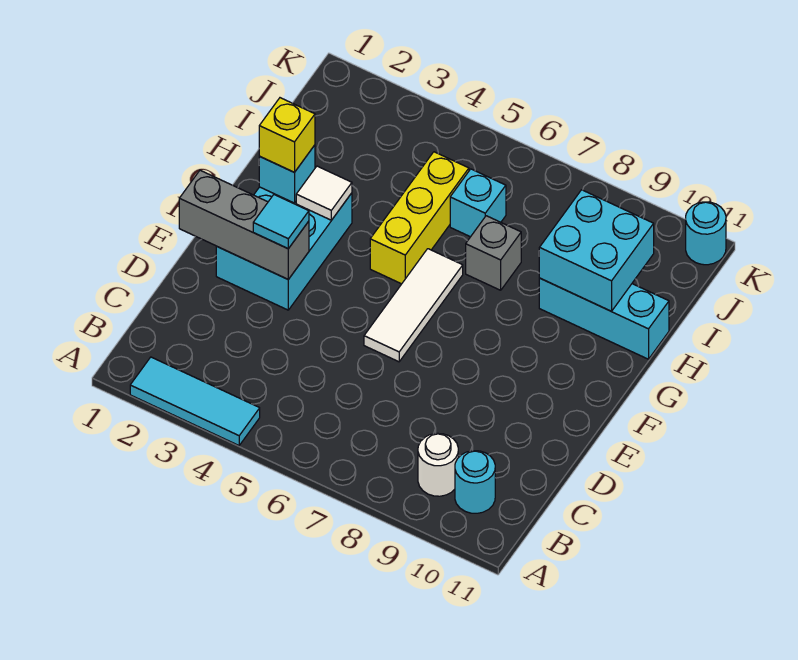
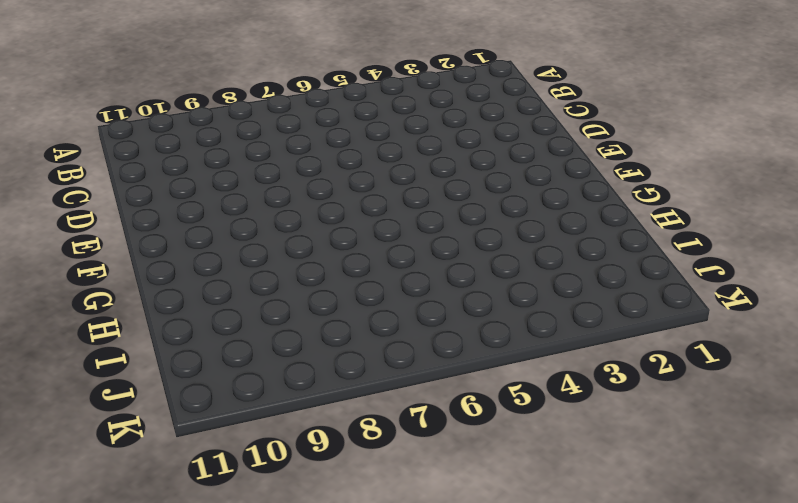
none -> cyan 1x3 tile [130,357,260,445]
none -> white 1x1 round brick [418,433,458,496]
none -> cyan 1x1 round brick [455,451,495,513]

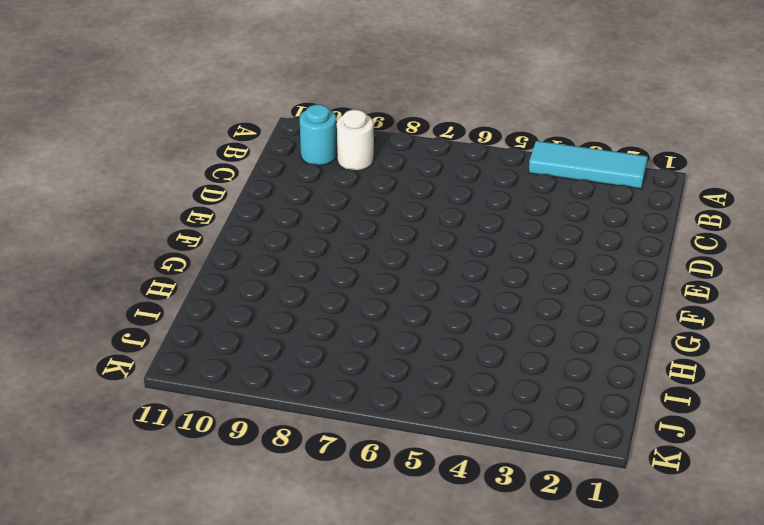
none -> cyan 2x3 brick [216,187,352,310]
none -> white 1x3 tile [364,249,463,362]
none -> yellow 1x3 brick [370,152,469,284]

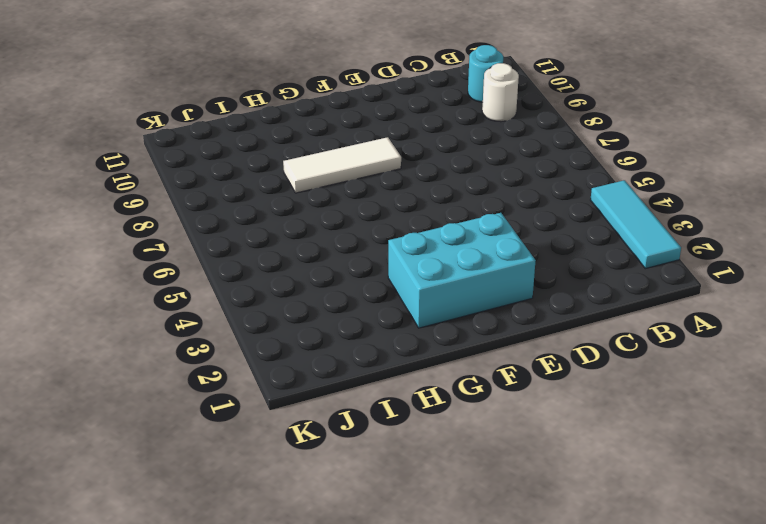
white 1x3 tile [283,137,401,193] -> white 1x3 tile moved to [364,249,463,362]
none -> yellow 1x3 brick [370,152,469,284]
none -> grey 1x1 brick [466,216,521,290]
none -> cyan 1x3 brick [539,278,669,359]

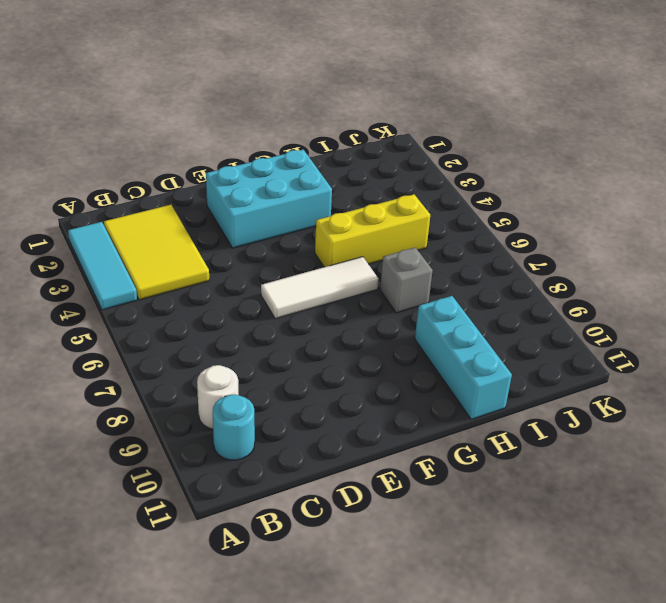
yellow 2x3 tile [104,205,209,300] -> none
none -> cyan 1x1 brick [450,169,506,237]
none -> cyan 1x1 round brick [686,202,726,265]
none -> grey 1x3 brick [179,170,309,279]

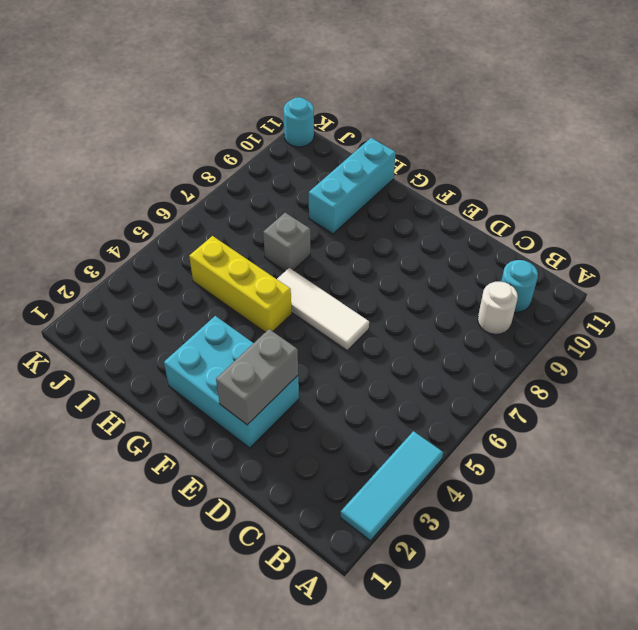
grey 1x2 brick [216,329,298,425] -> grey 1x3 brick [179,170,309,279]
none -> cyan 1x1 brick [450,169,506,237]
none -> cyan 1x1 brick [259,145,315,203]
none -> white 1x1 tile [296,166,352,220]

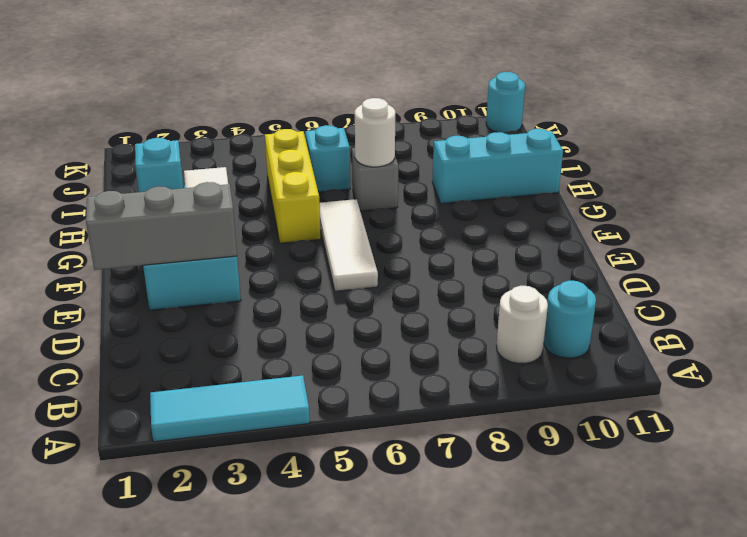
white 1x1 round brick [355,98,395,167] -> none
none -> cyan 2x2 brick [539,190,654,311]
none -> cyan 1x1 tile [253,195,309,249]
none -> yellow 1x1 brick [259,98,315,172]

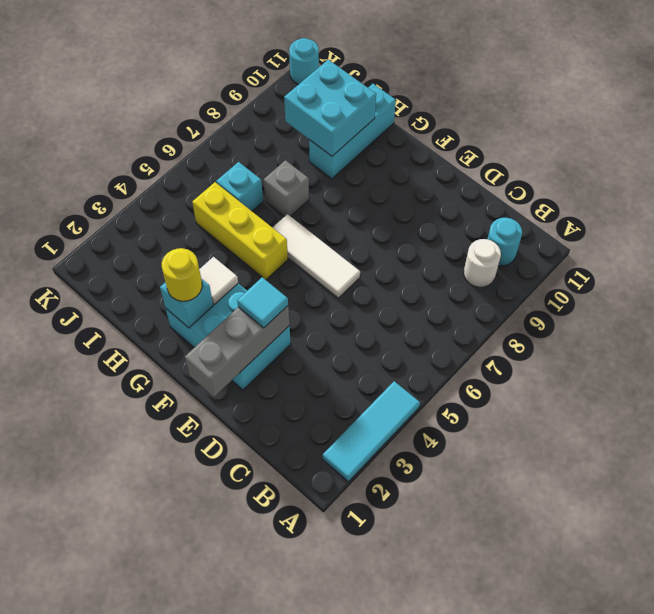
yellow 1x1 round brick [162,248,202,301] -> yellow 1x1 brick [259,98,315,172]

